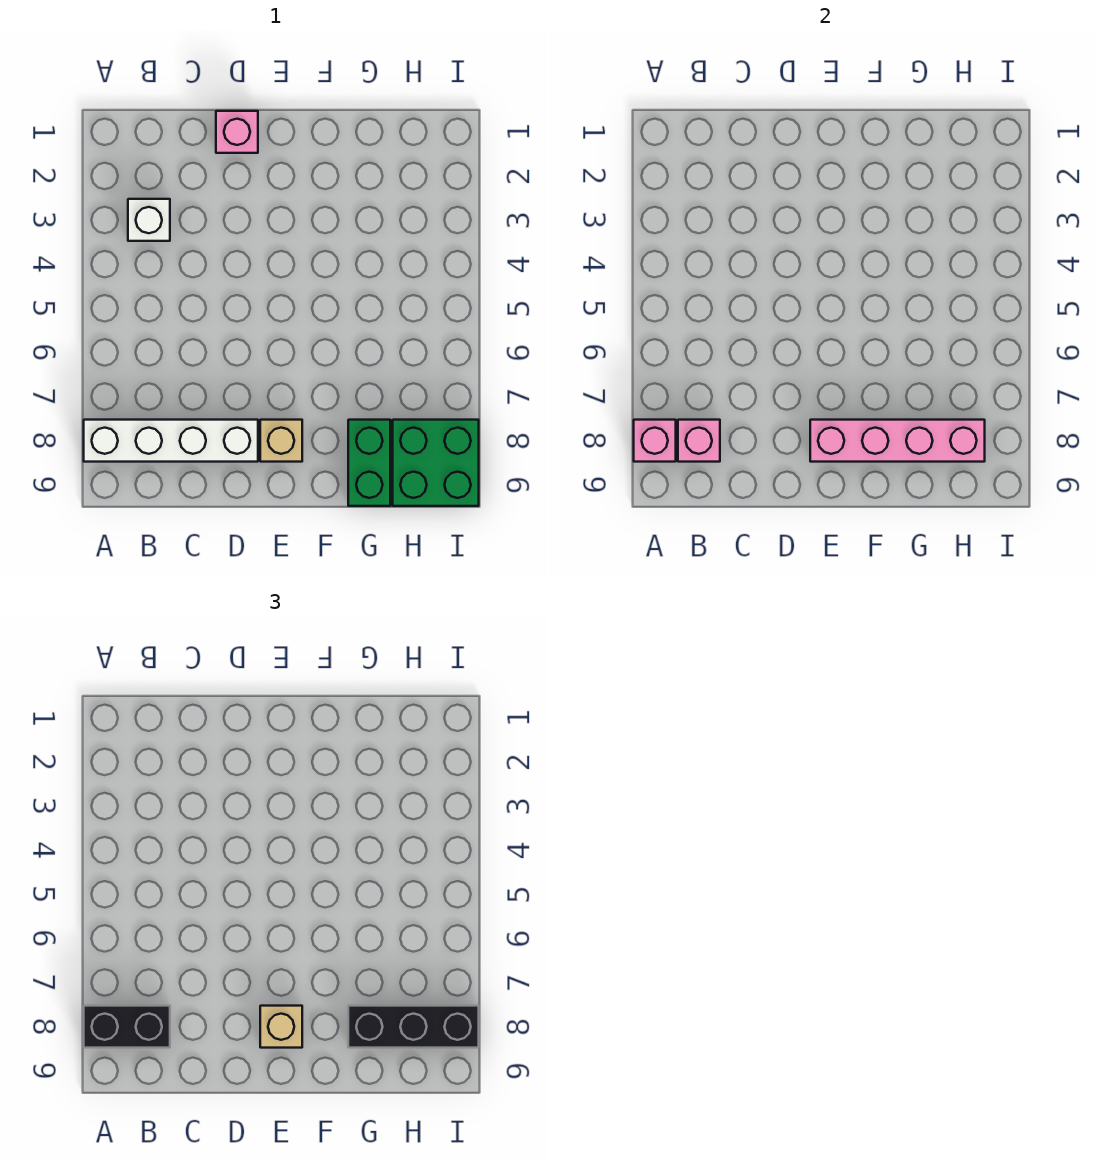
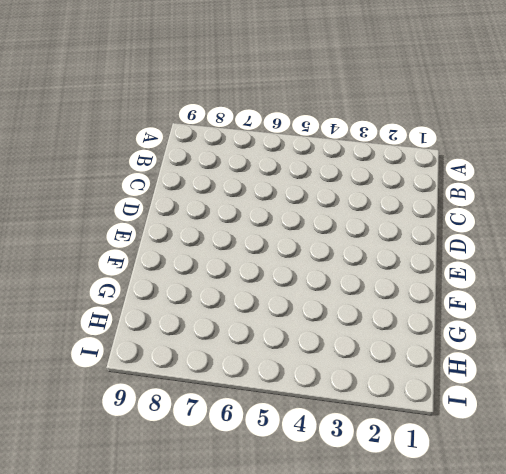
none -> white 1x4 brick [84,420,258,462]
none -> white 1x1 brick [128,199,170,241]
none -> pink 1x1 brick [216,111,258,153]

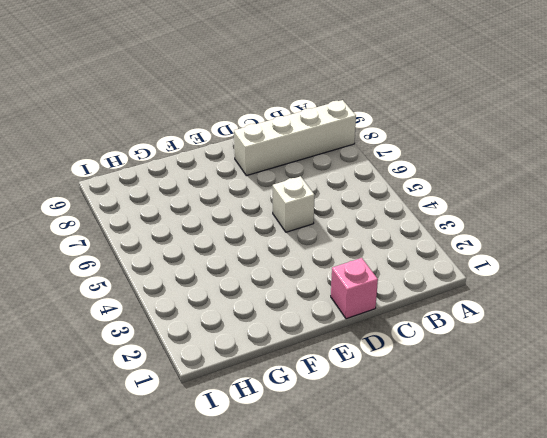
white 1x1 brick [273,176,315,232] -> white 1x1 brick moved to [128,199,170,241]
none -> tan 1x1 brick [260,420,302,462]
none -> green 1x2 brick [348,420,390,506]
none -> green 2x2 brick [393,420,479,506]

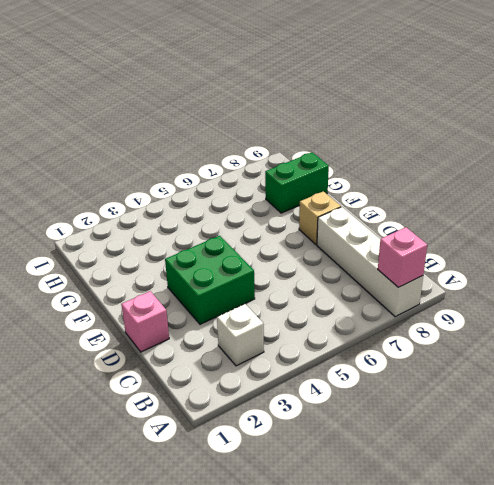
green 2x2 brick [165,236,255,324] -> green 2x2 brick moved to [393,420,479,506]
none -> pink 1x1 brick [678,420,720,462]
none -> pink 1x4 brick [810,420,985,462]
none -> black 1x2 brick [84,1006,170,1048]

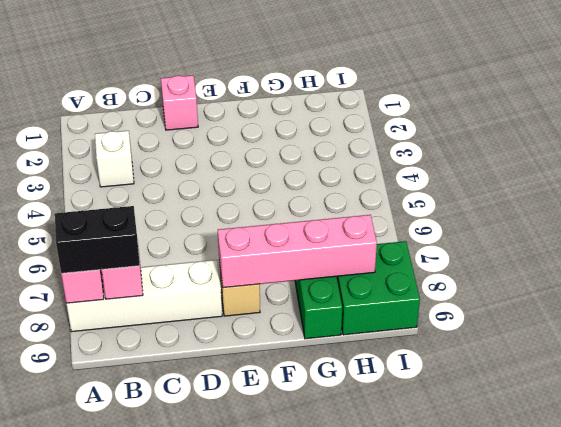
none -> tan 1x1 brick [260,1006,302,1048]
none -> black 1x3 brick [348,1006,479,1048]

